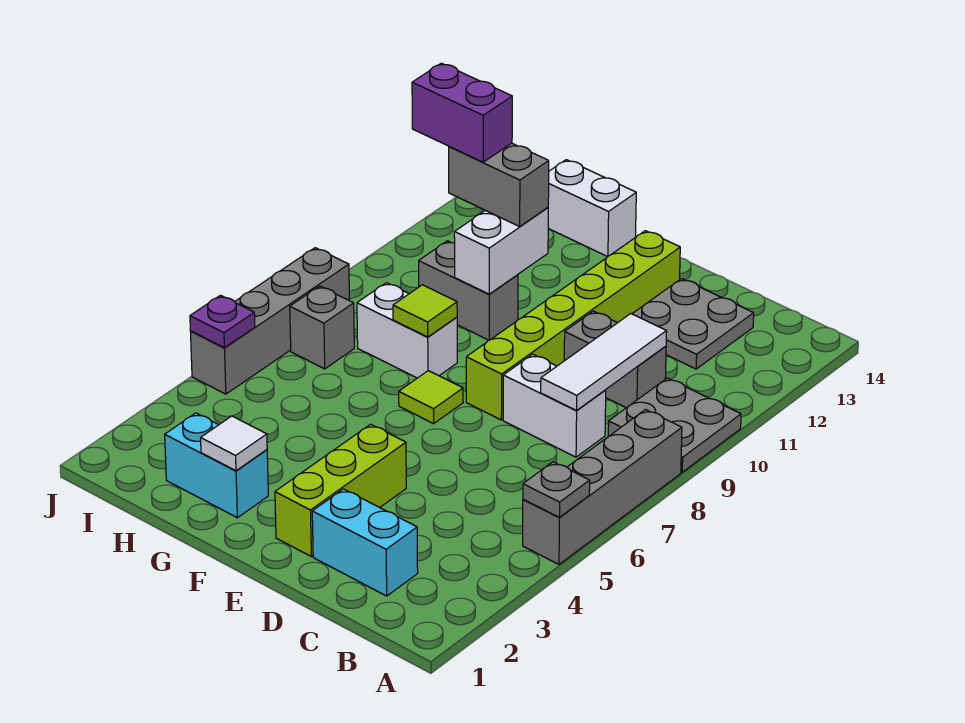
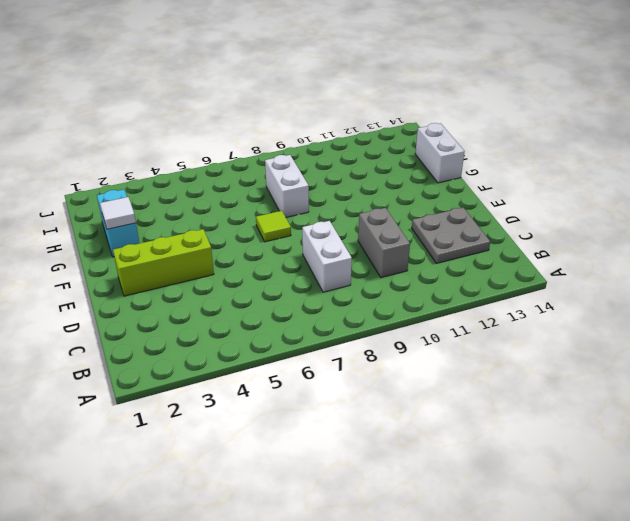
none -> grey 1x4 brick [523,410,682,564]
none -> grey 2x2 plate [608,378,741,472]
none -> cyan 1x2 brick [312,489,418,596]

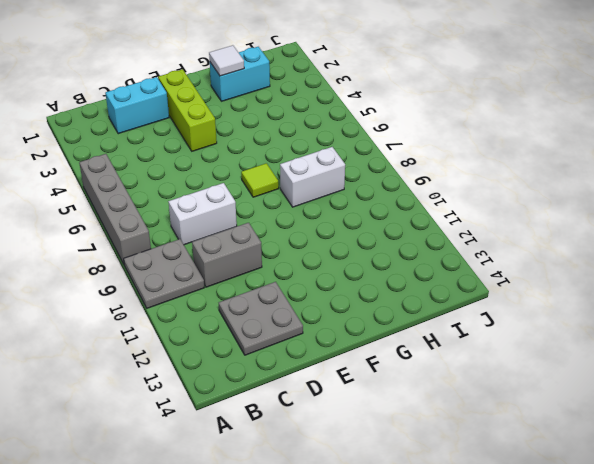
none -> lime 1x6 brick [466,231,680,420]
none -> grey 1x2 brick [419,241,518,340]
none -> white 1x2 brick [548,160,636,257]

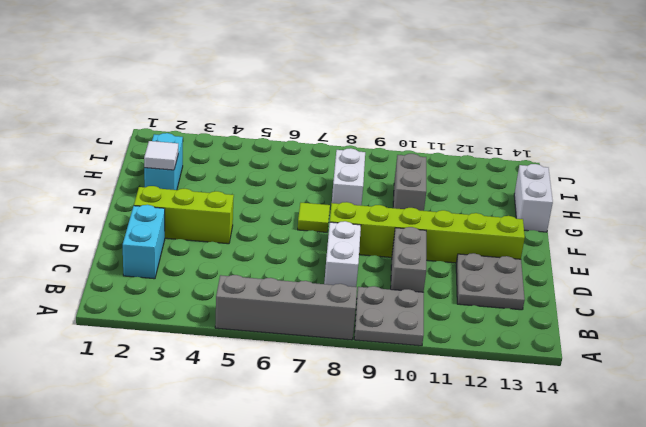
none -> grey 1x1 brick [290,286,354,369]
none -> grey 1x4 brick [190,248,349,394]
none -> grey 1x1 plate [523,462,590,517]

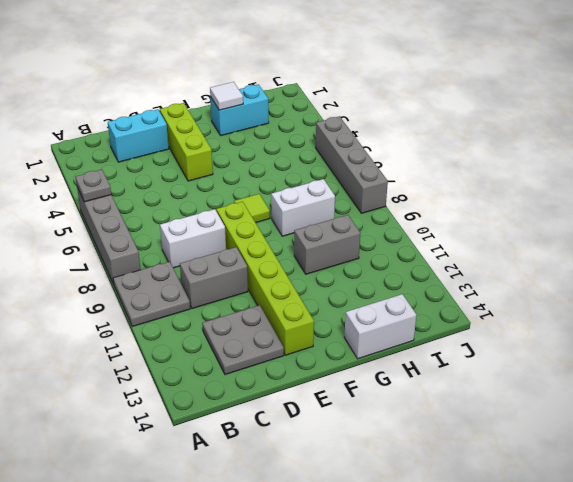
none -> grey 1x1 brick [290,286,354,369]
none -> white 1x3 tile [541,314,667,410]
none -> lime 1x1 tile [393,285,457,337]

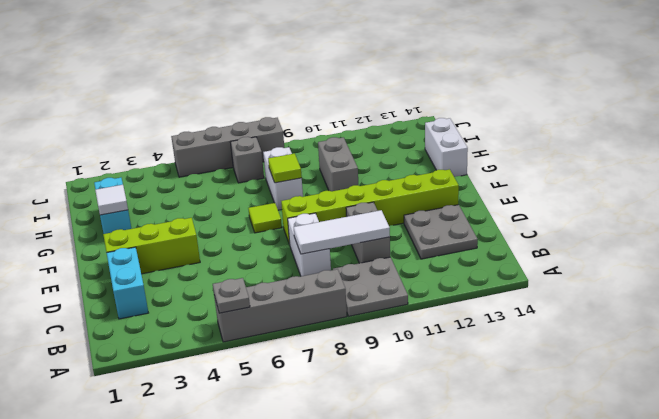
none -> white 1x2 brick [454,208,548,294]
none -> purple 1x1 plate [190,295,255,348]
none -> grey 1x2 brick [449,143,549,226]

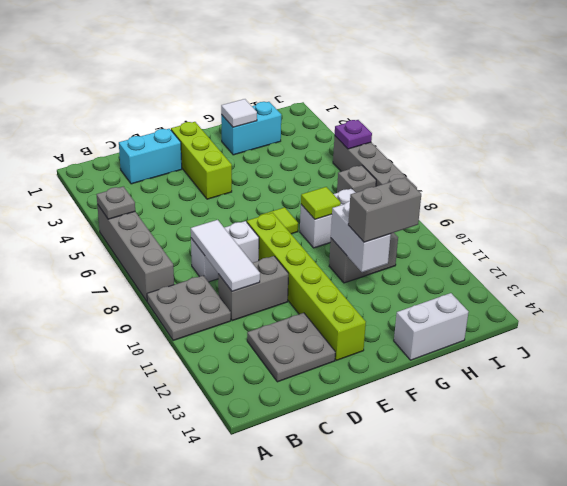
none -> purple 1x2 brick [412,63,512,162]

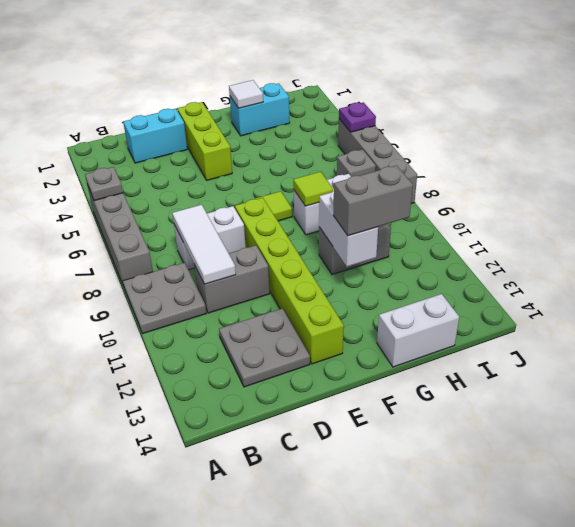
none -> purple 1x2 brick [412,63,512,162]

